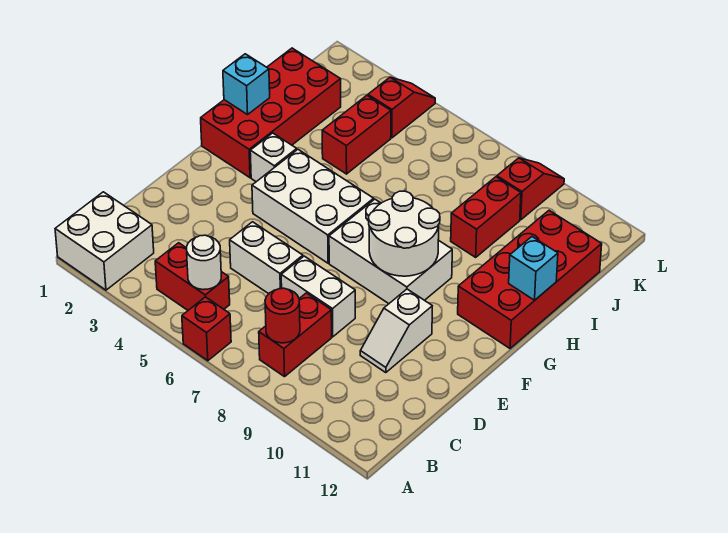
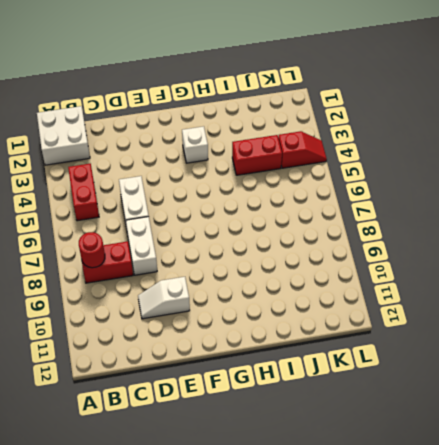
none -> red 1x1 brick [182,297,231,361]
none -> white 2x3 brick [252,150,374,263]
none -> white 2x3 brick [329,199,452,304]

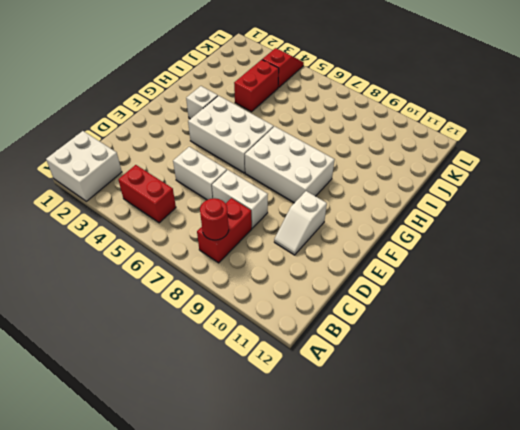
none -> red 1x1 brick [182,297,231,361]
none -> red 2x4 brick [201,48,341,178]
none -> red 2x4 brick [458,211,602,348]

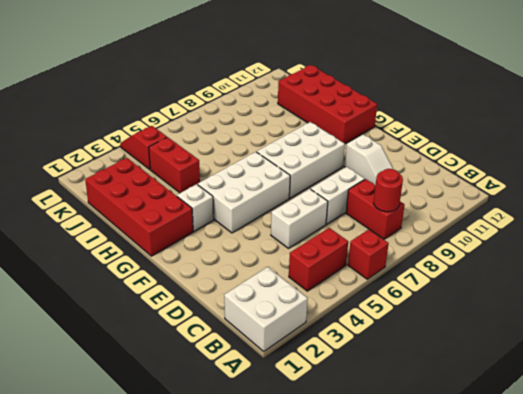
none -> red 1x2 brick [451,177,521,257]
none -> red 1x2 slope [497,158,564,220]
none -> white 1x1 round brick [186,235,221,290]

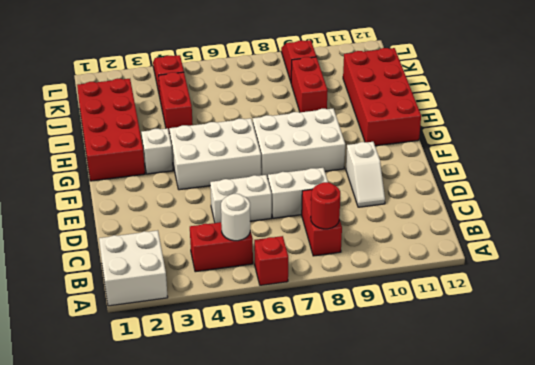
none -> white 2x2 round brick [369,191,440,276]
none -> cyan 1x1 brick [223,54,270,115]
none -> cyan 1x1 brick [509,237,558,300]

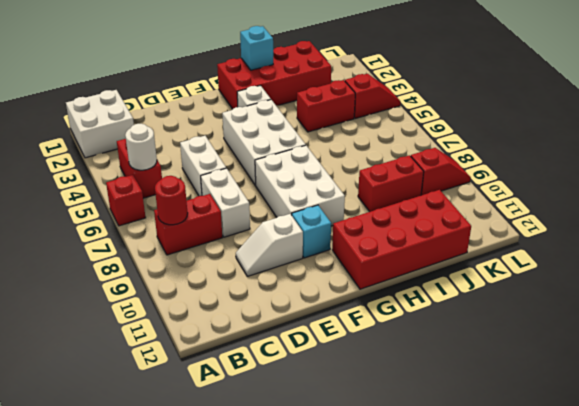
cyan 1x1 brick [292,205,331,258] -> cyan 1x1 brick moved to [509,237,558,300]
none -> white 2x2 round brick [369,191,440,276]

